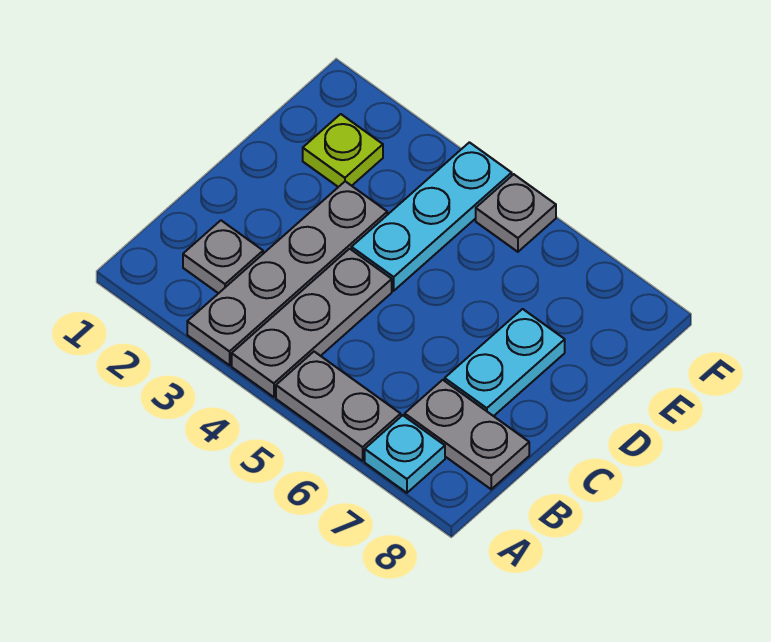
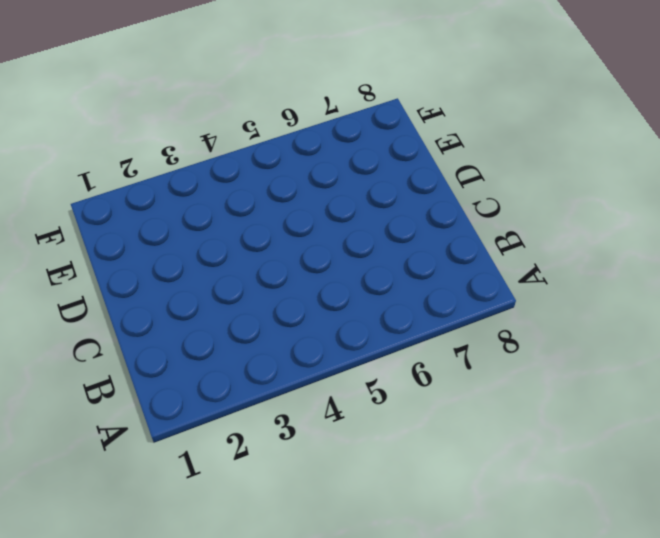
none -> grey 1x4 plate [187,181,387,365]
none -> grey 1x3 plate [232,249,392,397]

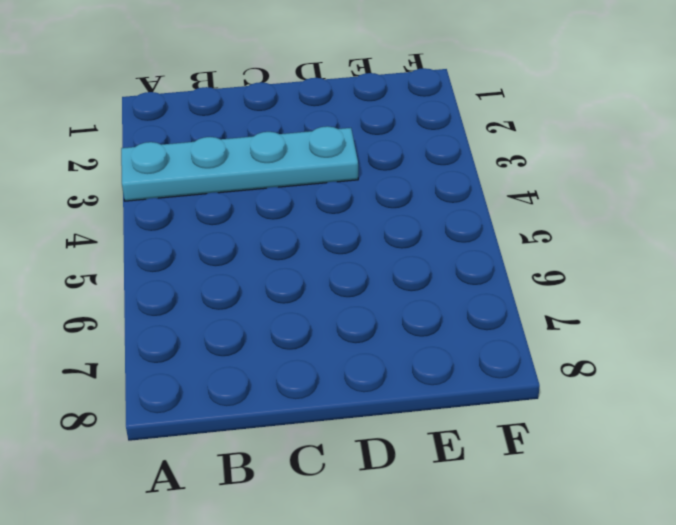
cyan 1x4 plate [121,126,358,201] -> grey 1x4 plate [187,181,387,365]
none -> grey 1x3 plate [232,249,392,397]
none -> grey 1x2 plate [276,352,401,461]

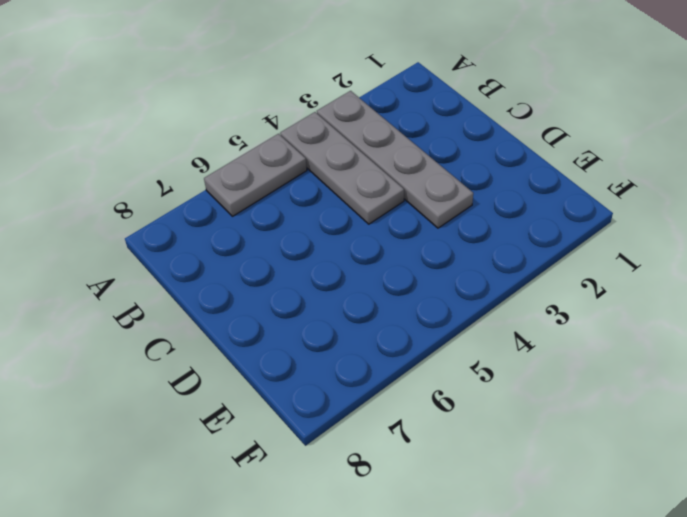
none -> cyan 1x1 plate [365,415,445,493]
none -> grey 1x1 plate [183,220,263,293]

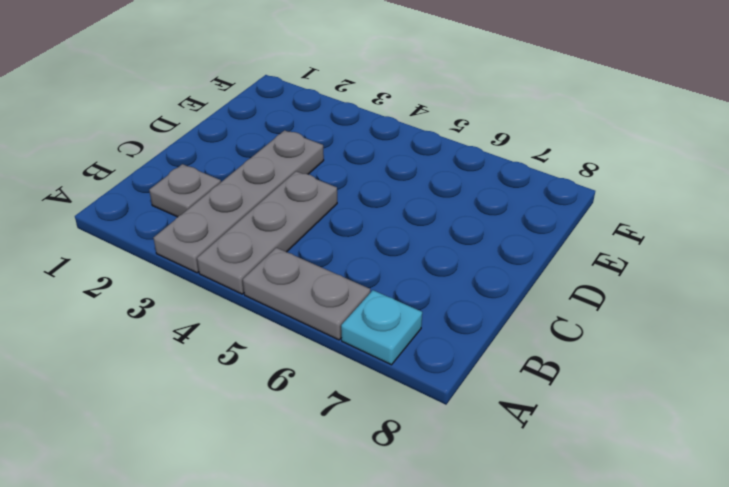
none -> grey 1x2 plate [405,380,529,489]
none -> cyan 1x2 plate [445,309,565,416]

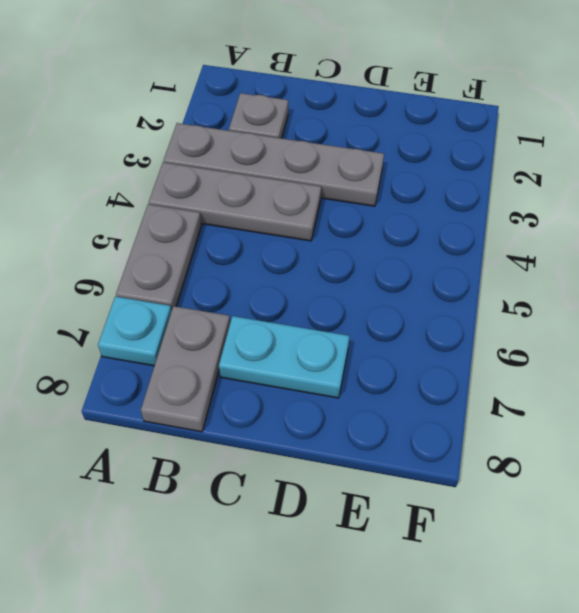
none -> cyan 1x3 plate [351,142,512,291]
none -> lime 1x1 plate [303,114,383,187]

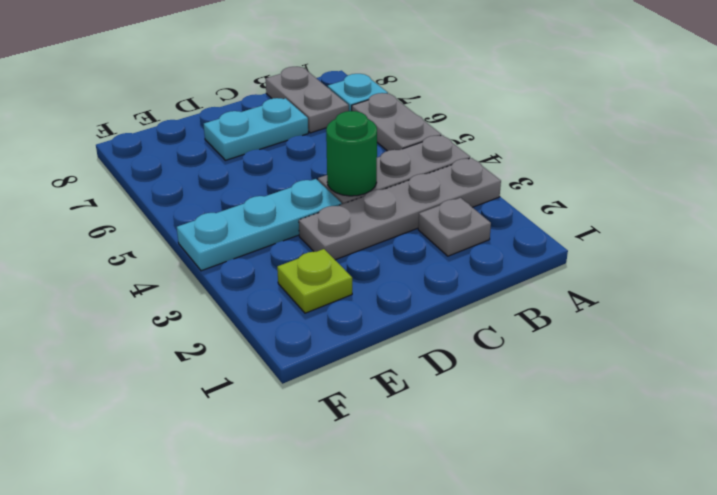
green 1x1 round brick [326,111,377,196] -> none
none -> grey 1x1 plate [476,174,556,252]

